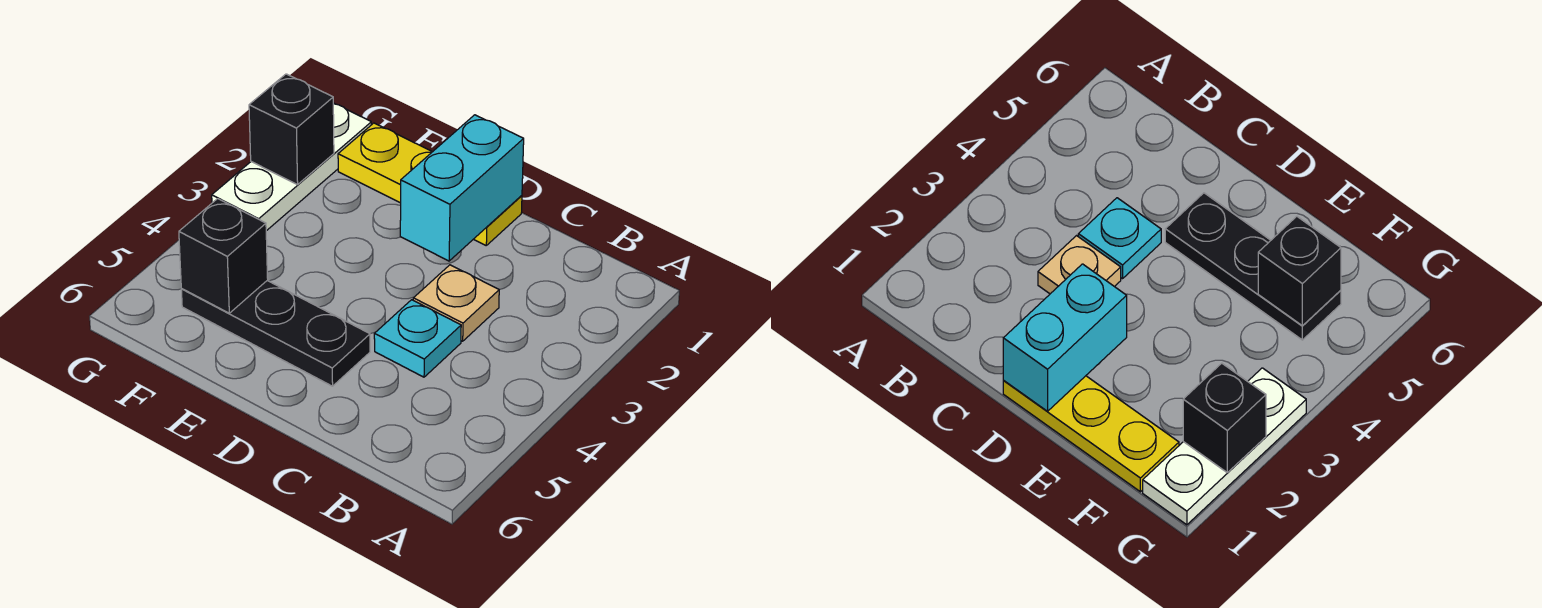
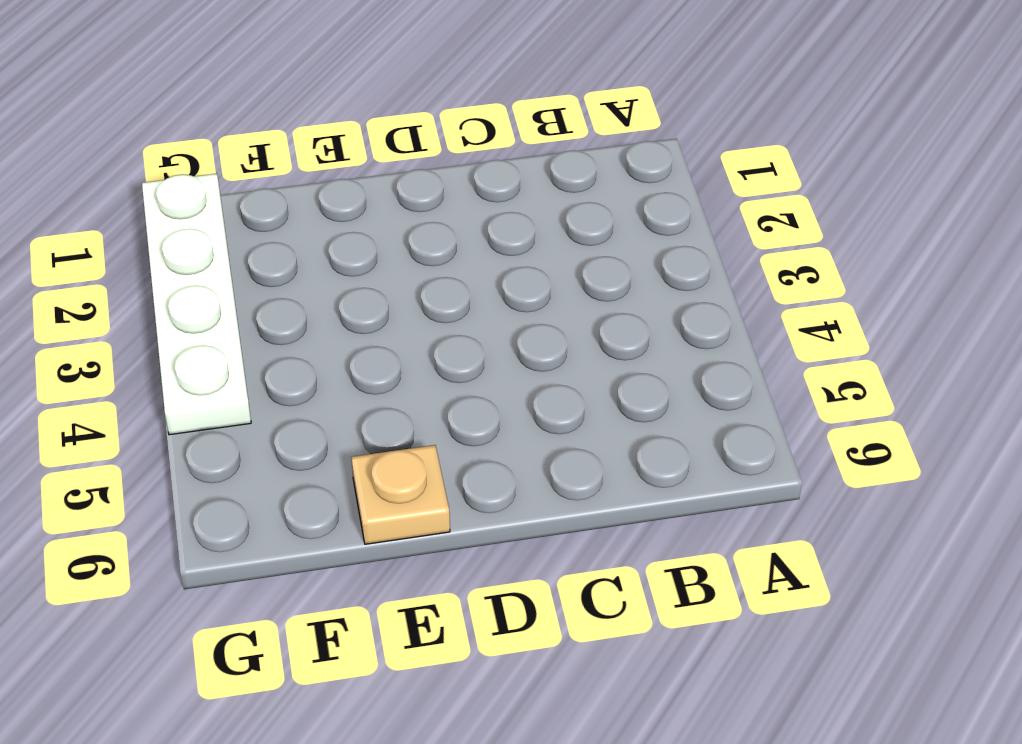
tan 1x1 plate [351,445,450,544] -> tan 1x1 plate moved to [413,265,499,341]
white 1x4 plate [142,174,251,435] -> white 1x3 plate [212,103,371,231]
none -> cyan 1x1 plate [374,300,461,377]
none -> yellow 1x3 plate [338,123,522,245]

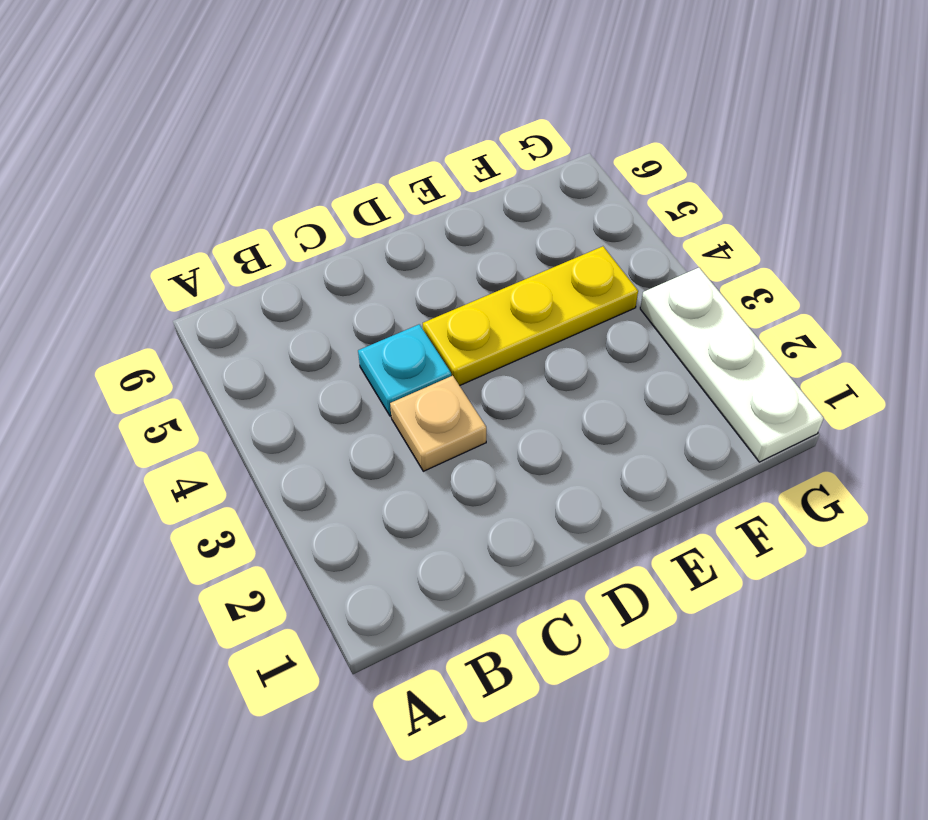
yellow 1x3 plate [423,246,638,386] -> yellow 1x3 plate moved to [338,123,522,245]
none -> black 1x3 plate [181,281,370,386]
none -> cyan 1x2 brick [400,115,524,261]

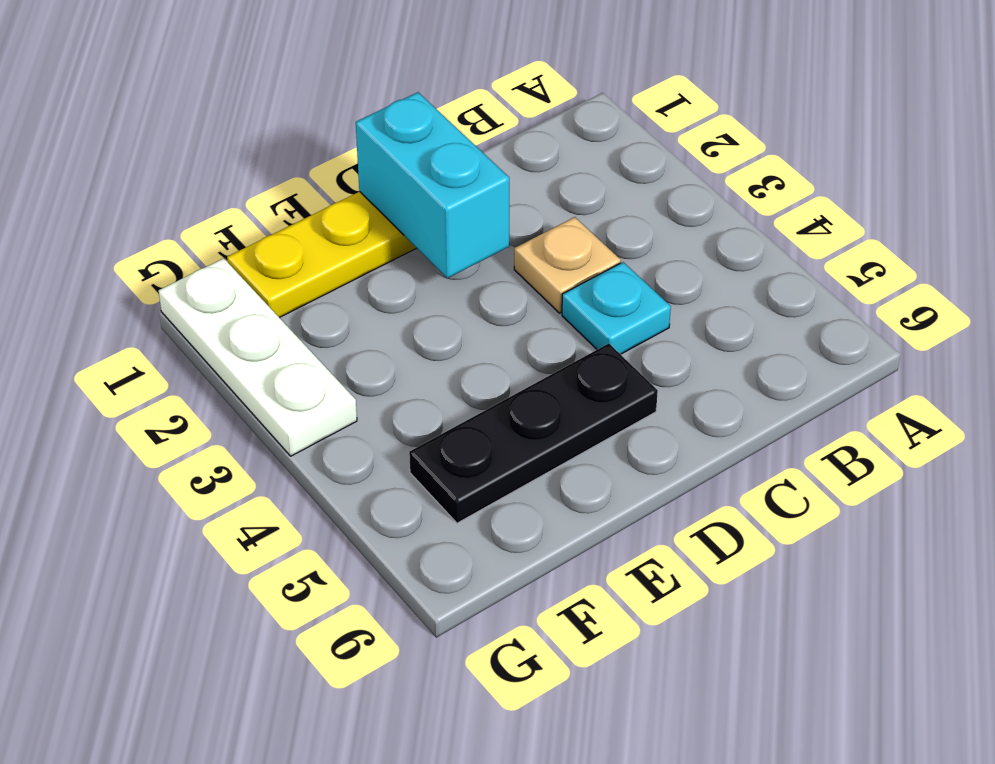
none -> black 1x1 brick [179,199,268,313]
none -> black 1x1 brick [249,74,334,185]

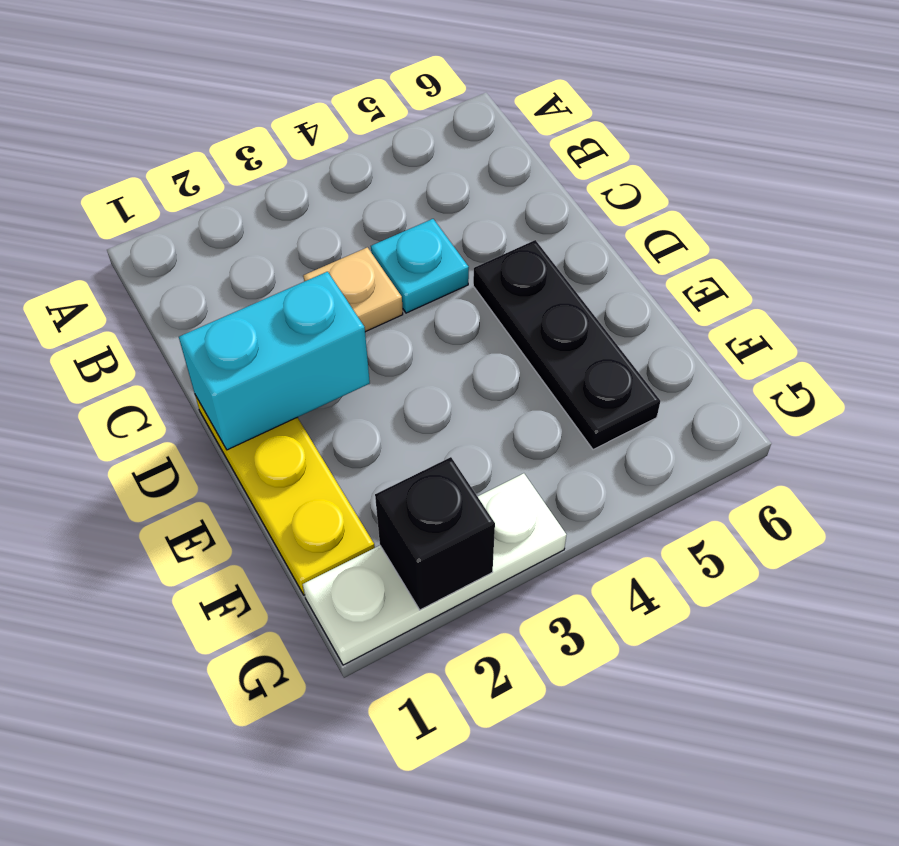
none -> black 1x1 brick [179,199,268,313]

